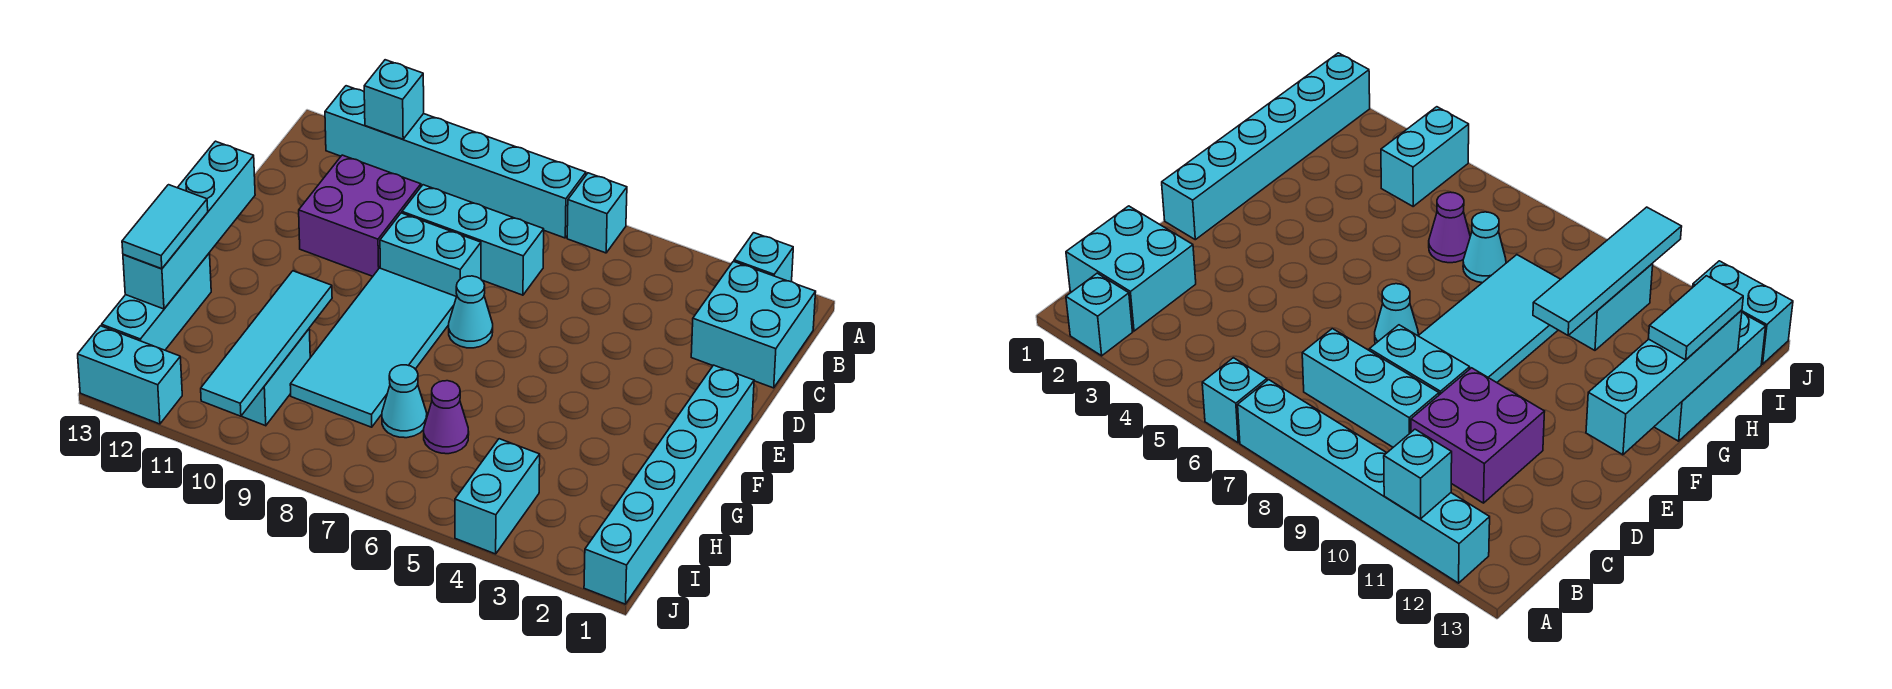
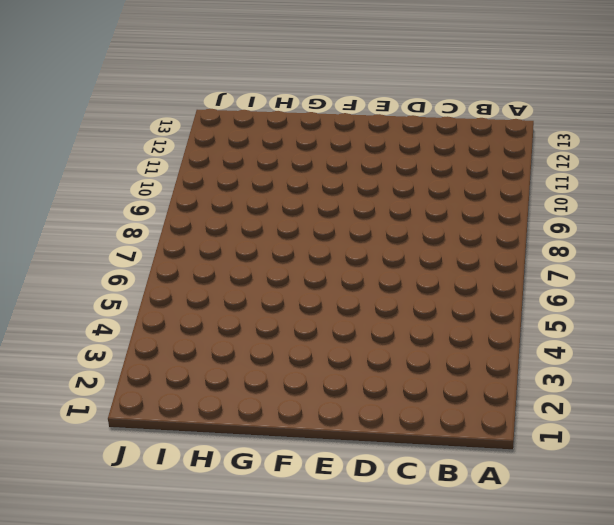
none -> cyan 1x1 brick [734,233,793,282]
none -> cyan 1x1 brick [567,173,627,253]
none -> cyan 1x6 brick [325,86,586,238]

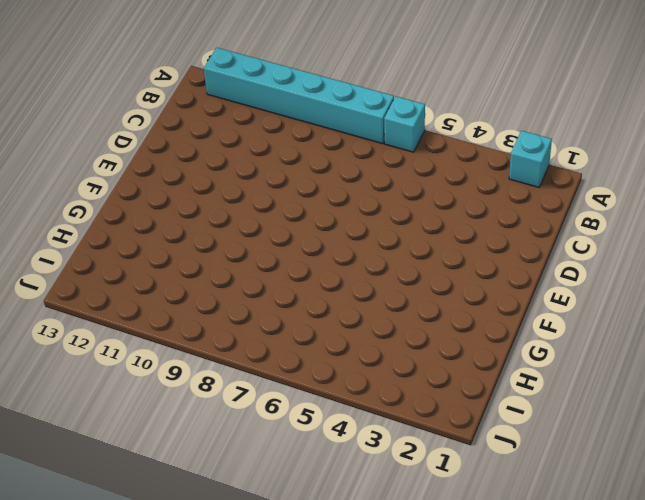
none -> cyan 2x2 brick [691,261,816,388]
none -> cyan 1x3 brick [402,185,544,295]
none -> purple 2x2 brick [299,155,421,276]

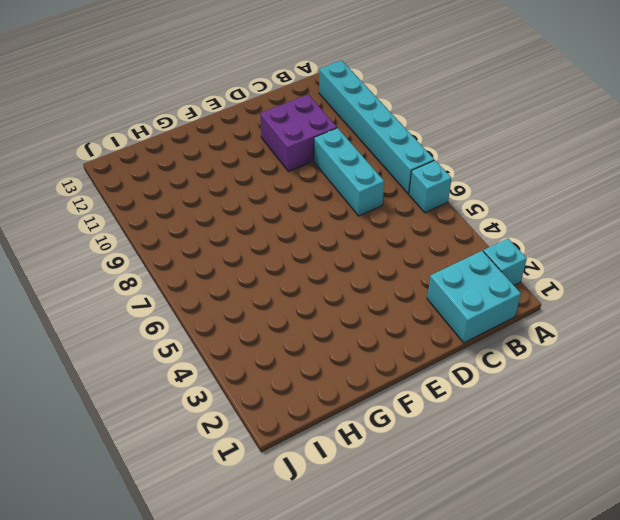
none -> cyan 1x2 brick [380,213,481,296]
none -> cyan 1x6 brick [584,365,754,604]
none -> cyan 1x1 cone [449,276,493,348]

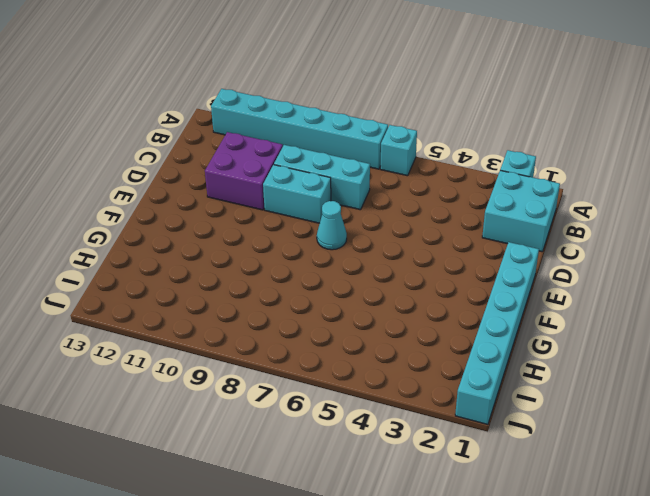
none -> cyan 2x4 tile [290,268,456,427]
none -> cyan 1x3 brick [102,253,211,350]
none -> purple 1x1 cone [424,381,469,454]

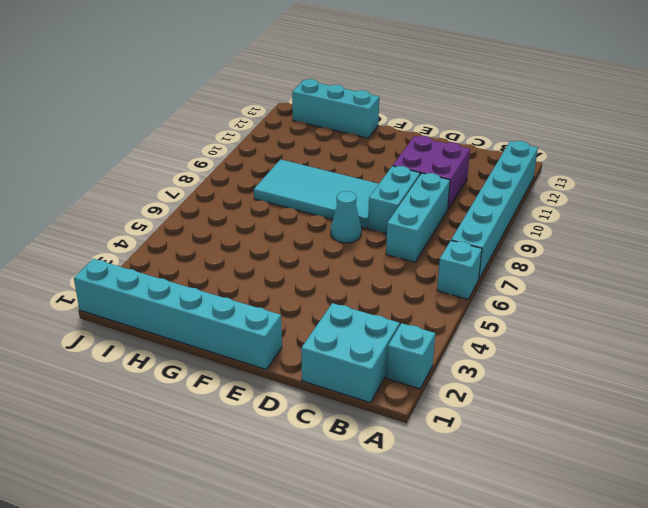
none -> purple 1x1 cone [424,381,469,454]
none -> cyan 1x1 cone [382,365,427,438]
none -> cyan 1x2 brick [242,329,310,426]

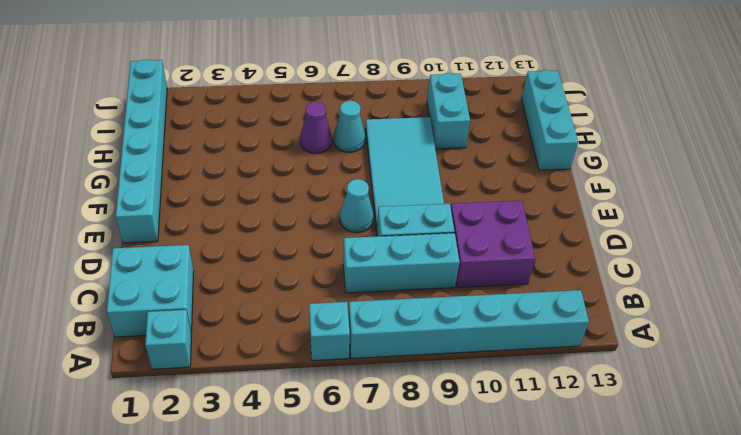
none -> cyan 1x2 brick [455,439,540,554]
none -> cyan 1x2 brick [78,326,182,424]
none -> cyan 1x1 brick [364,60,424,139]

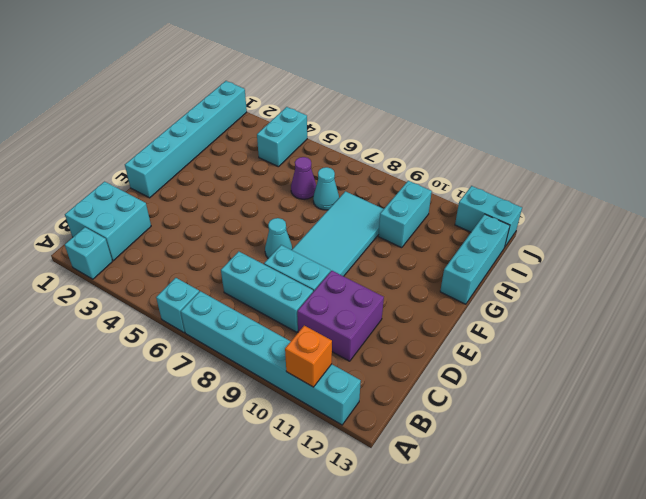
orange 1x1 brick [285,326,332,387] -> cyan 1x1 brick [364,60,424,139]
none -> cyan 1x4 brick [123,141,255,309]
none -> cyan 1x4 tile [201,271,332,416]
none -> cyan 1x2 tile [122,185,208,269]

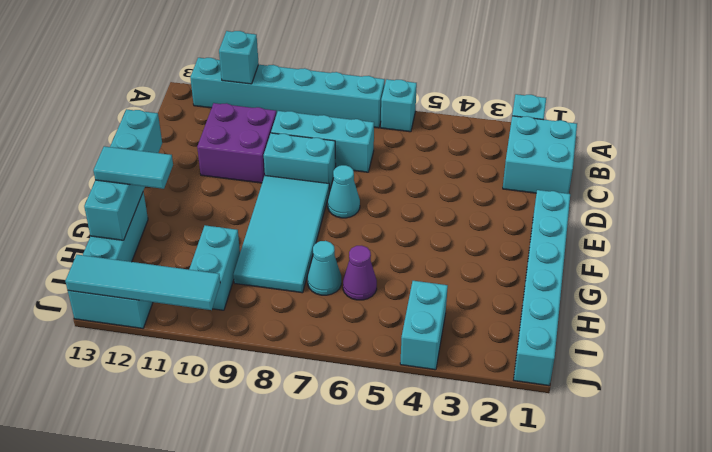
cyan 1x2 tile [93,146,173,189] -> cyan 1x2 tile turned to [122,185,208,269]
cyan 1x4 tile [65,255,220,310] -> cyan 1x4 tile turned to [201,271,332,416]

